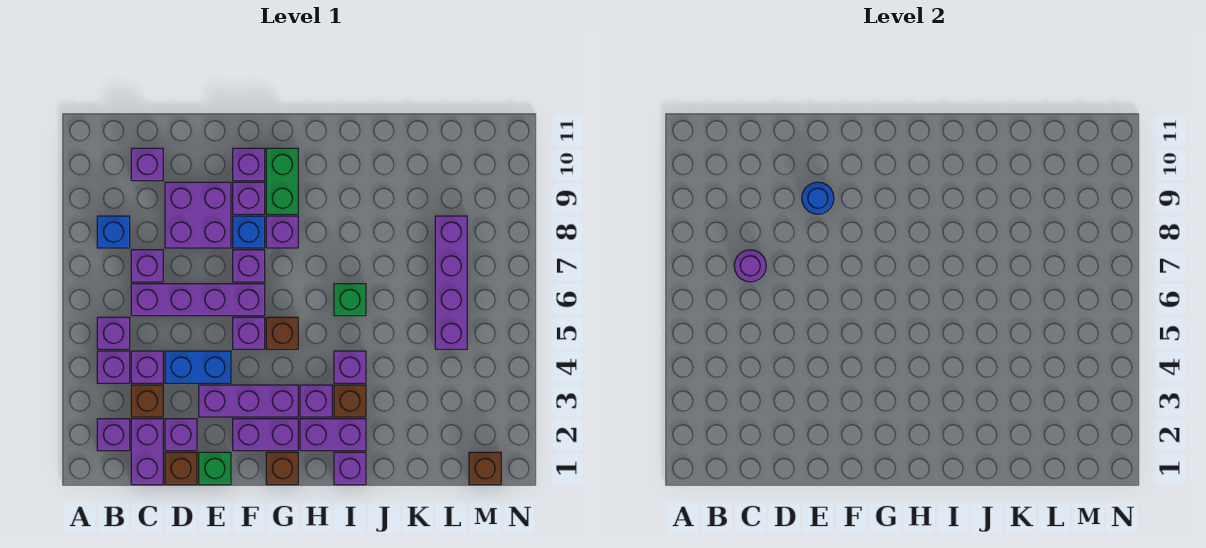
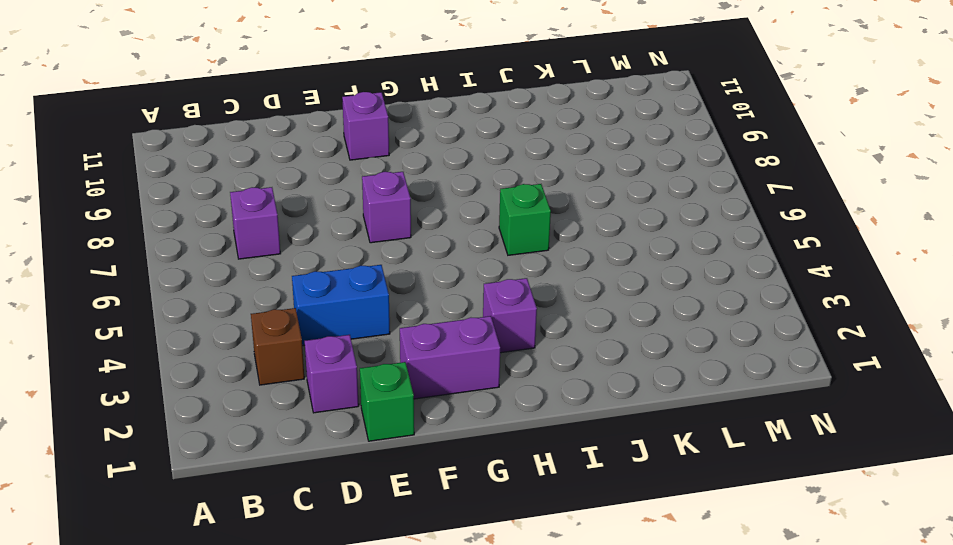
none -> purple 1x1 brick [97,419,130,451]
none -> purple 1x1 brick [97,351,130,383]
none -> purple 1x1 brick [97,317,130,349]
none -> blue 1x1 brick [97,216,130,248]

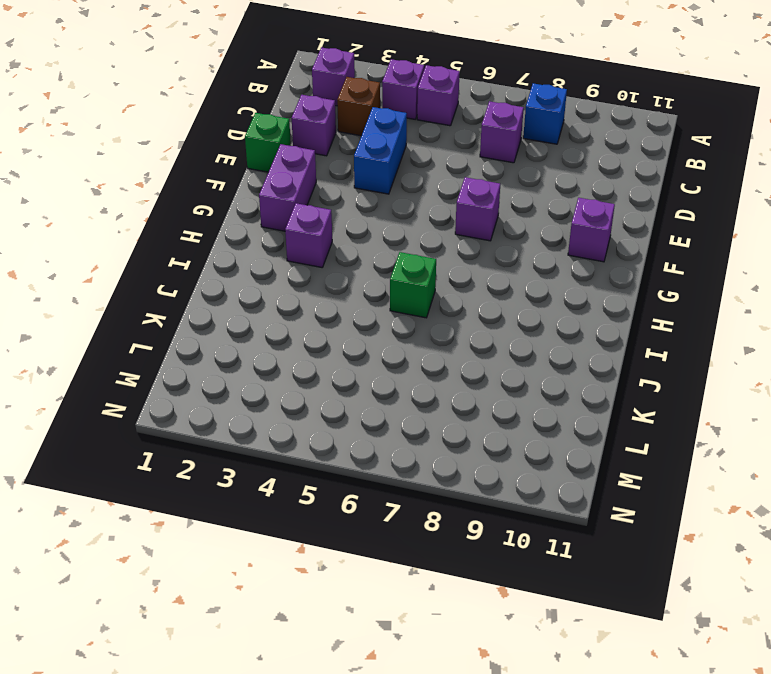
none -> purple 1x2 brick [131,419,163,485]
none -> purple 1x1 brick [131,351,163,383]
none -> purple 1x4 brick [131,284,265,316]
none -> purple 1x1 brick [131,148,163,181]

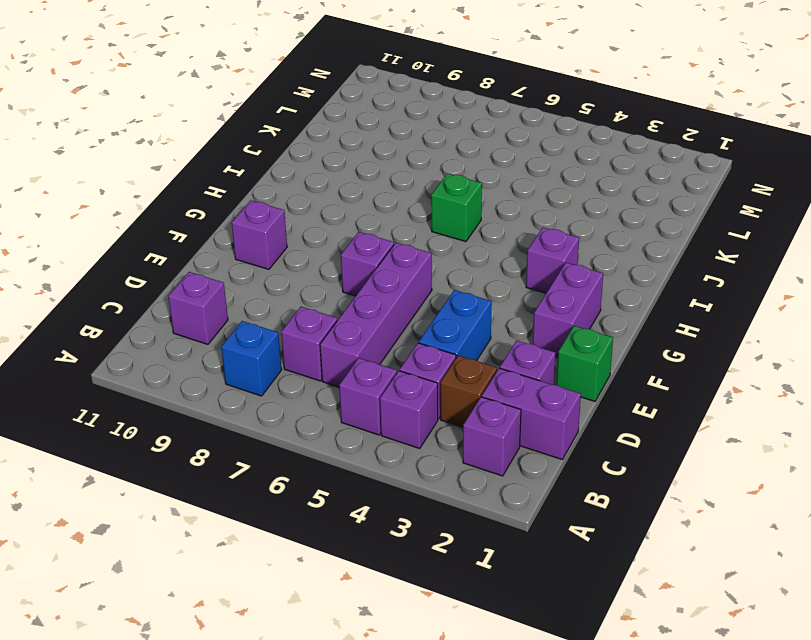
none -> brown 1x1 brick [165,452,197,485]
none -> purple 2x2 brick [165,182,231,248]
none -> purple 1x3 brick [199,385,298,417]
none -> purple 1x1 brick [233,317,265,349]

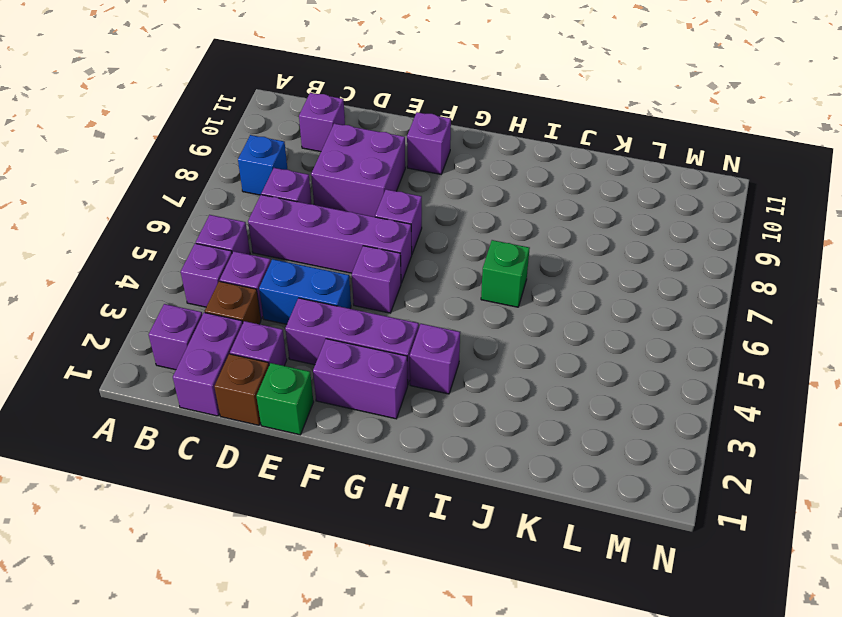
none -> blue 1x1 brick [233,216,265,248]
none -> purple 1x1 brick [233,182,265,214]
none -> brown 1x1 brick [266,452,298,485]
none -> brown 1x1 brick [266,317,298,349]

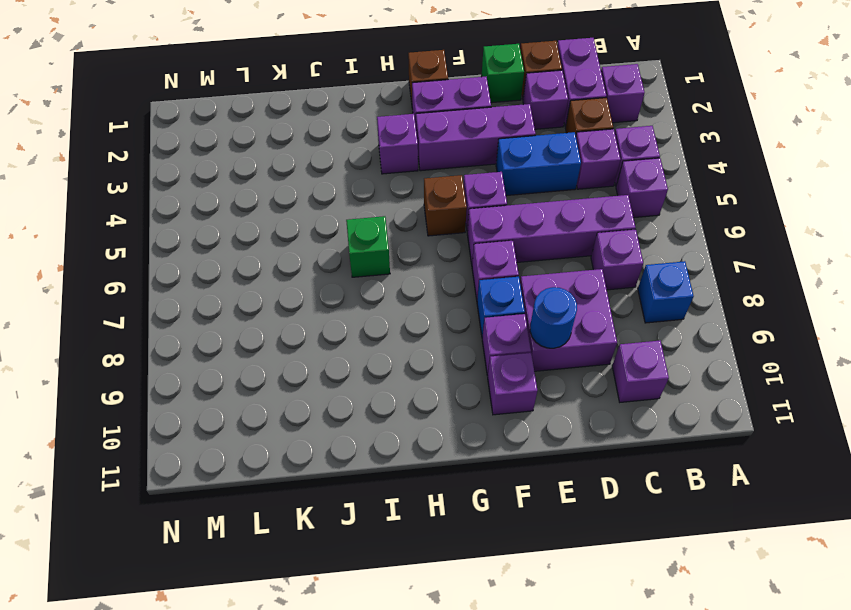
none -> purple 1x1 brick [266,216,298,248]
none -> green 1x2 brick [266,148,298,214]
none -> purple 1x2 brick [300,419,366,451]
none -> purple 1x1 brick [334,452,366,485]

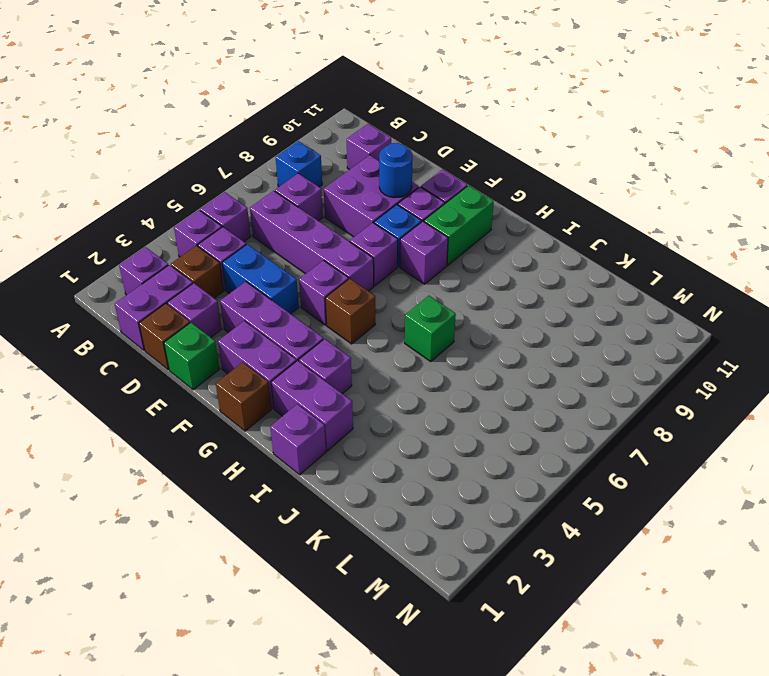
none -> brown 1x1 brick [334,385,366,417]
none -> purple 1x1 brick [334,351,366,383]
none -> purple 1x4 brick [435,216,467,349]
none -> brown 1x1 brick [469,452,501,485]

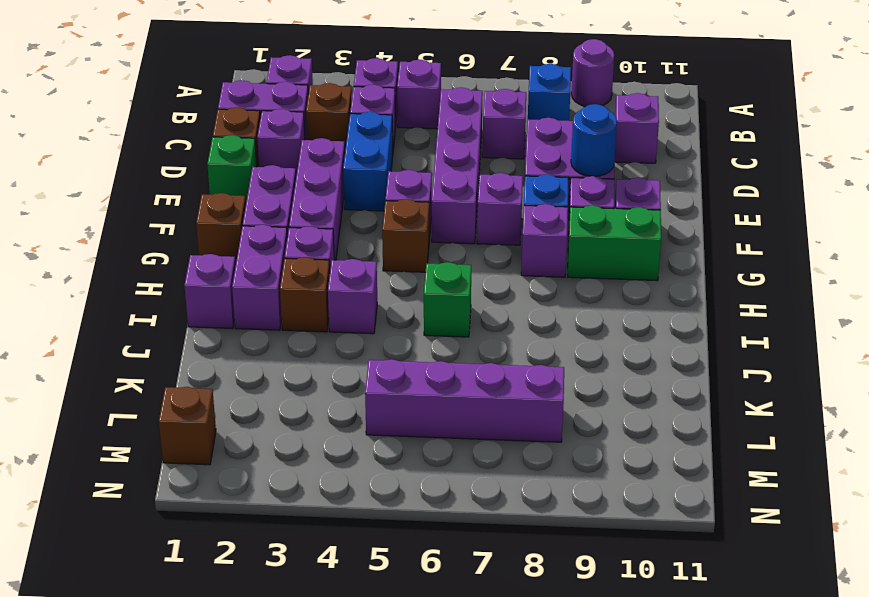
purple 1x1 round brick [571,39,614,107] -> purple 1x1 round brick moved to [734,250,766,282]

